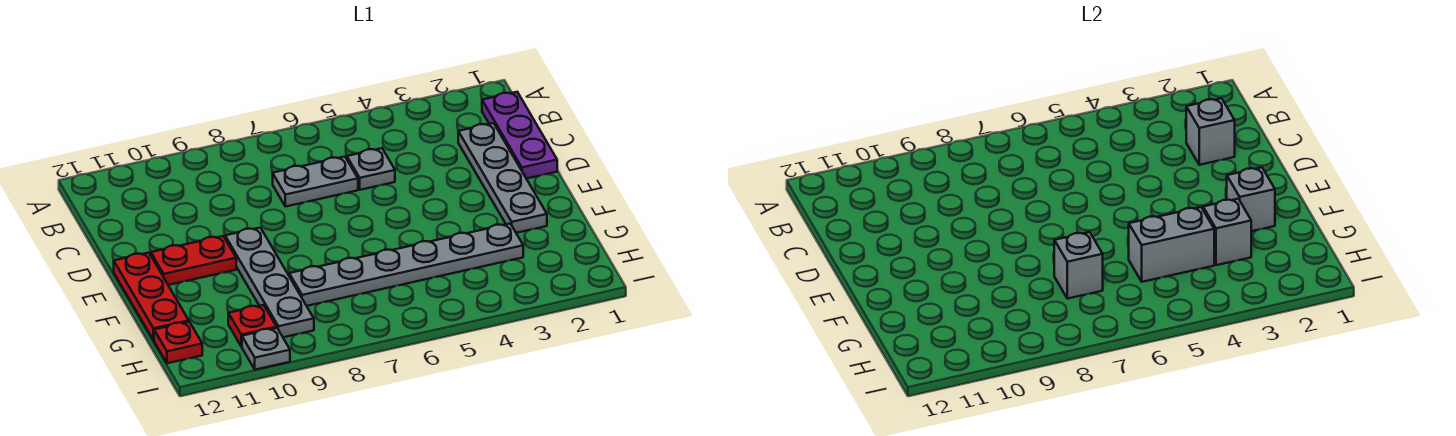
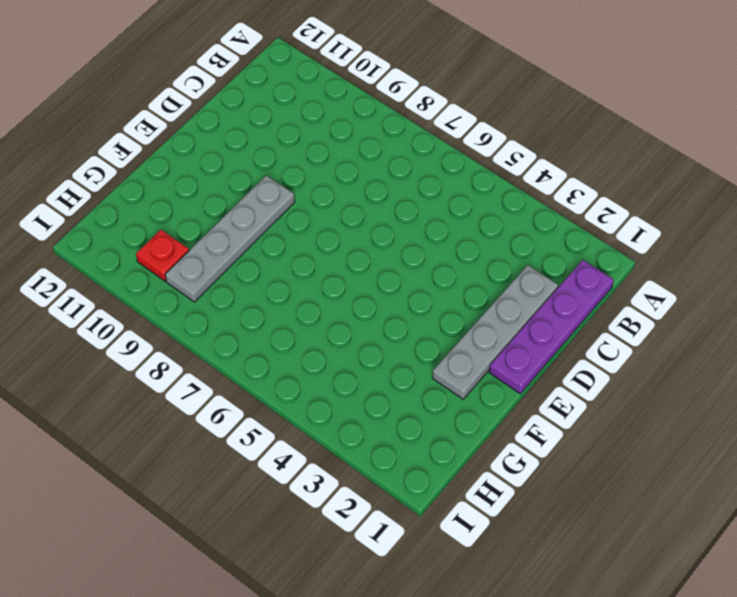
purple 1x4 plate [489,260,614,394] -> purple 1x3 plate [482,92,557,179]
none -> grey 1x1 plate [347,148,395,190]
none -> grey 1x2 plate [273,157,358,207]
none -> red 1x2 plate [151,236,236,285]

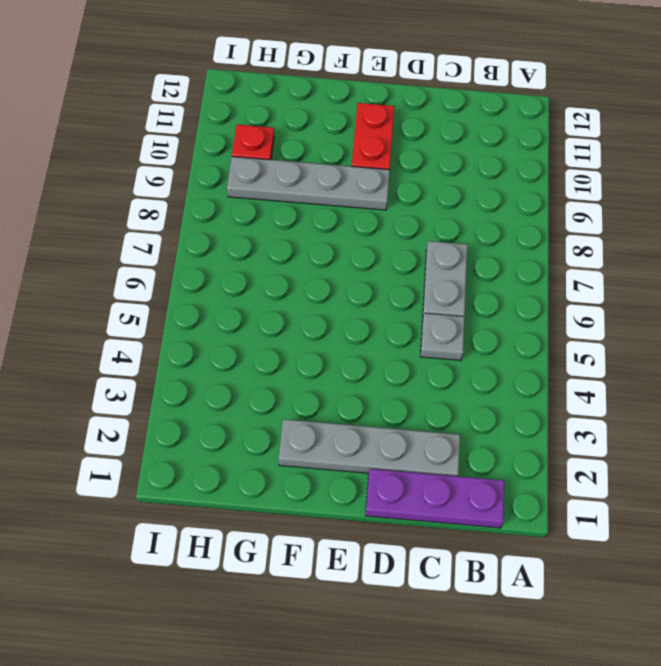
none -> red 1x3 plate [114,253,189,340]
none -> grey 1x6 plate [289,224,523,306]
none -> red 1x1 plate [154,322,202,363]

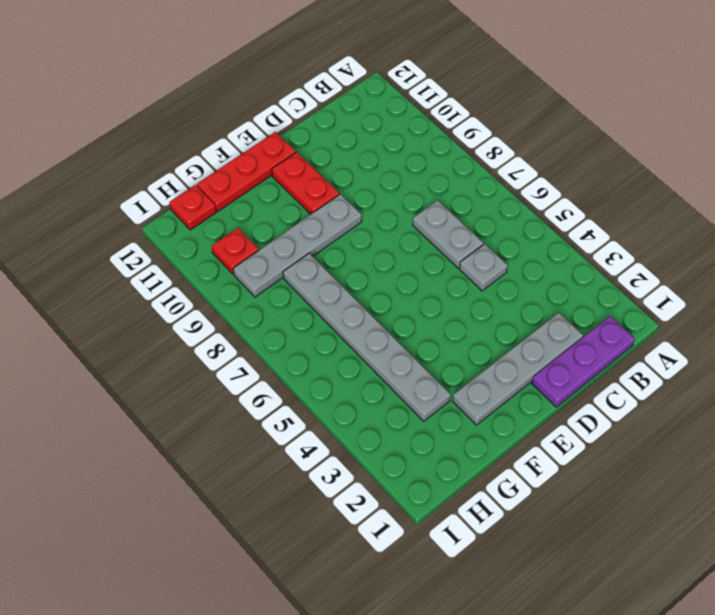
none -> grey 1x1 plate [242,328,290,370]
none -> grey 1x1 brick [1186,98,1235,165]
none -> grey 1x1 brick [1227,167,1275,231]

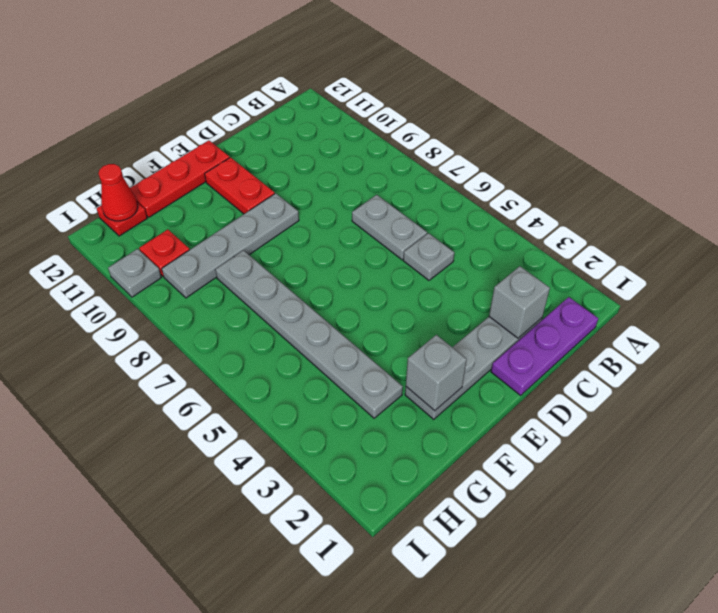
red 1x1 cone [98,164,138,221] -> none
none -> grey 1x1 brick [1203,199,1251,265]
none -> grey 1x2 brick [1129,207,1214,282]
none -> grey 1x1 brick [1054,232,1103,299]

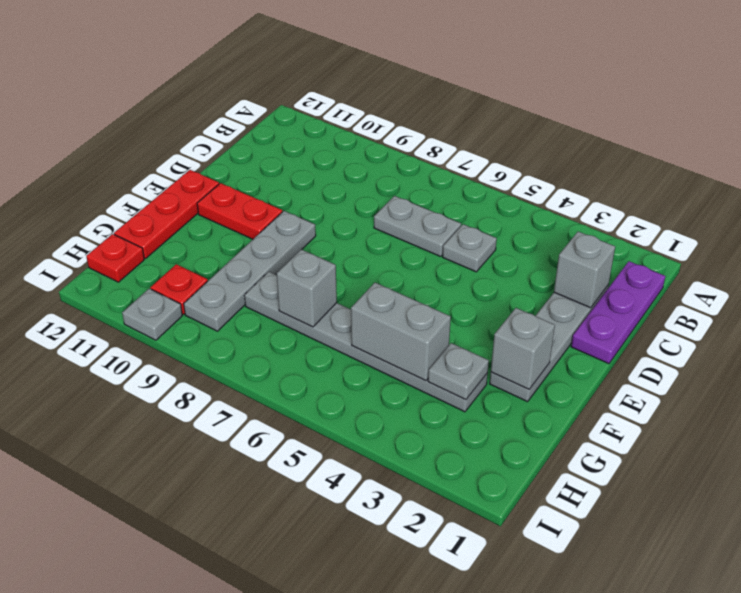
grey 1x1 plate [428,343,489,400] -> grey 1x1 brick [1203,199,1251,265]

